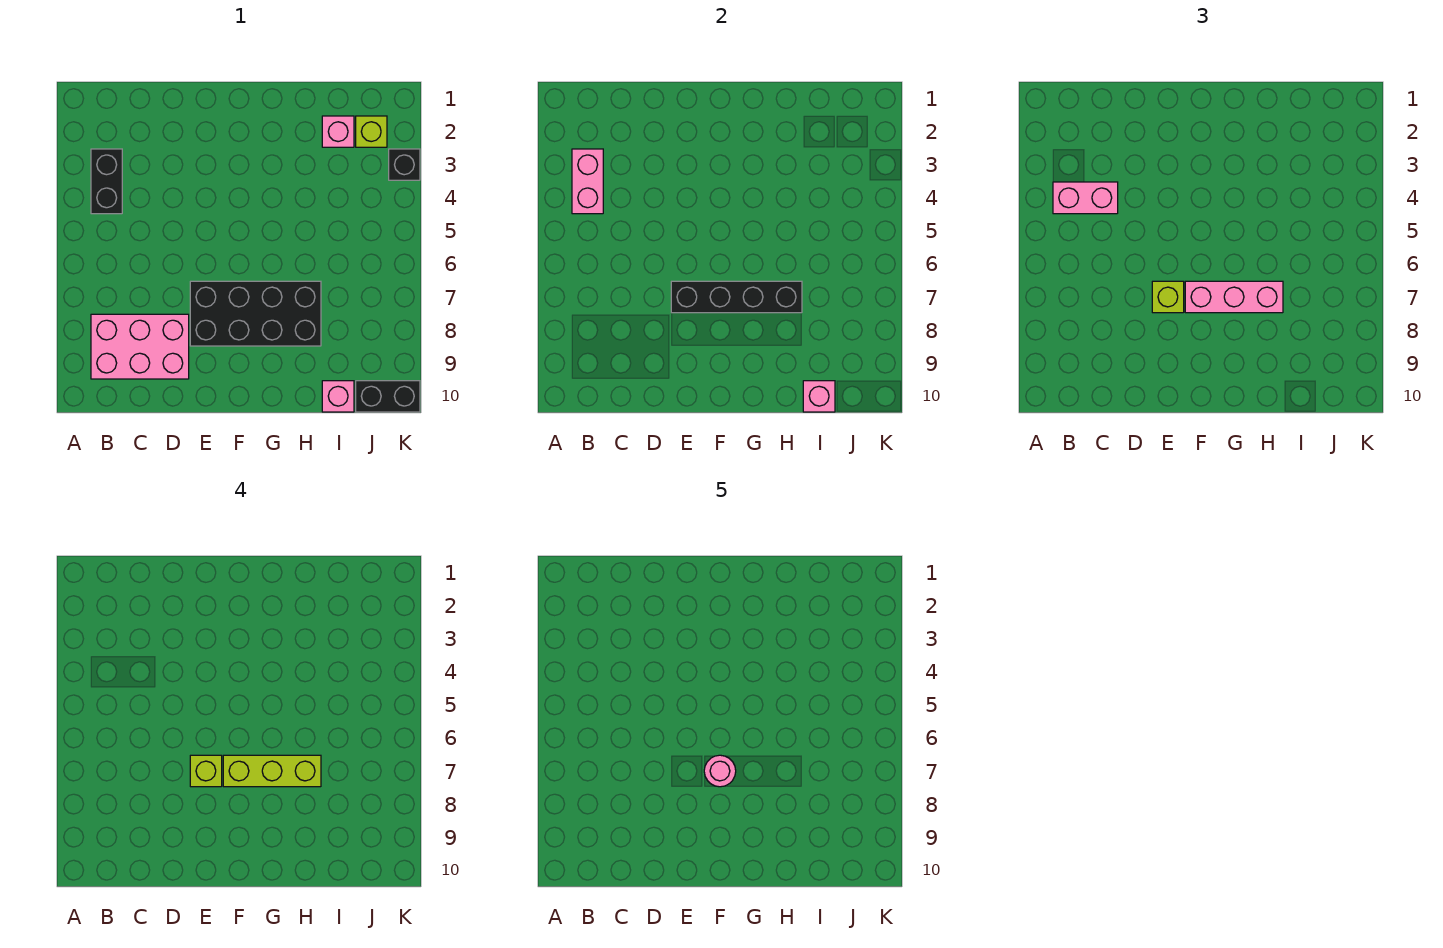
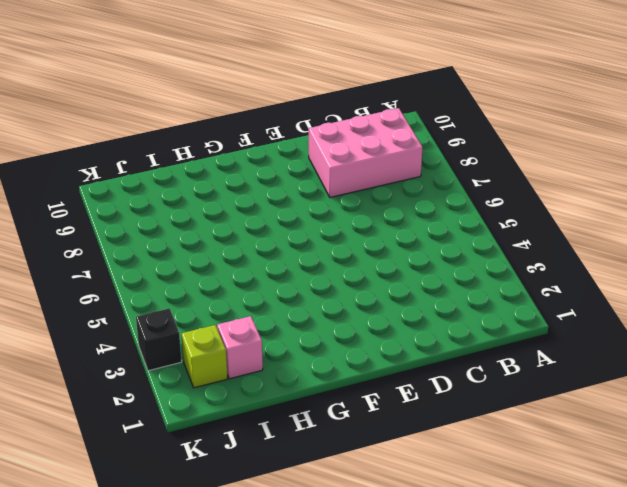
none -> black 1x2 brick [91,149,122,214]
none -> black 2x4 brick [190,281,321,346]
none -> pink 1x1 brick [322,381,354,412]

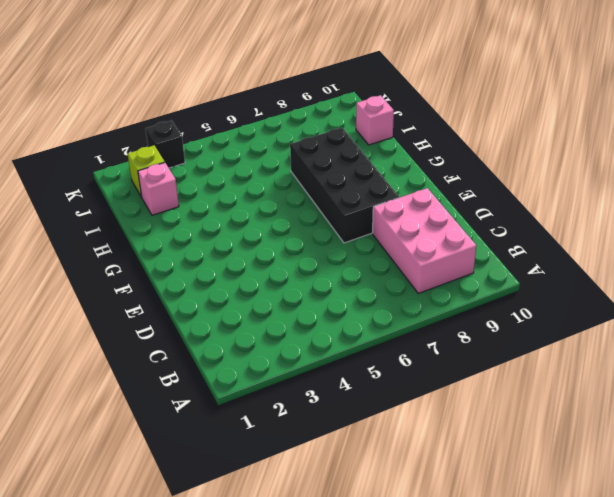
none -> black 1x2 brick [91,149,122,214]
none -> black 1x2 brick [356,381,420,412]
none -> pink 1x2 brick [572,149,603,214]

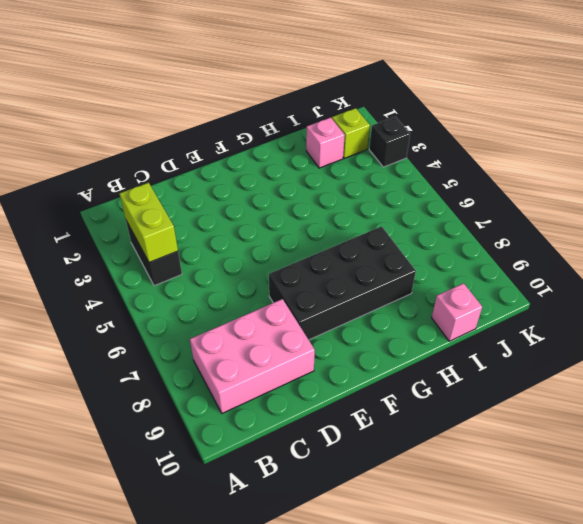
lime 1x2 brick [120,183,178,263] -> pink 1x2 brick [572,149,603,214]
none -> black 1x2 brick [356,381,420,412]
none -> black 1x4 brick [671,281,802,313]
none -> pink 1x1 brick [803,381,835,412]

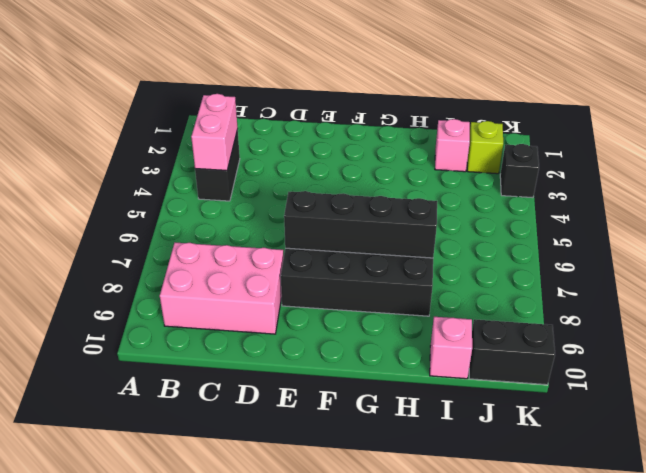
none -> pink 1x1 brick [803,381,835,412]
none -> pink 1x2 brick [1053,182,1118,214]
none -> lime 1x1 brick [1152,281,1184,313]

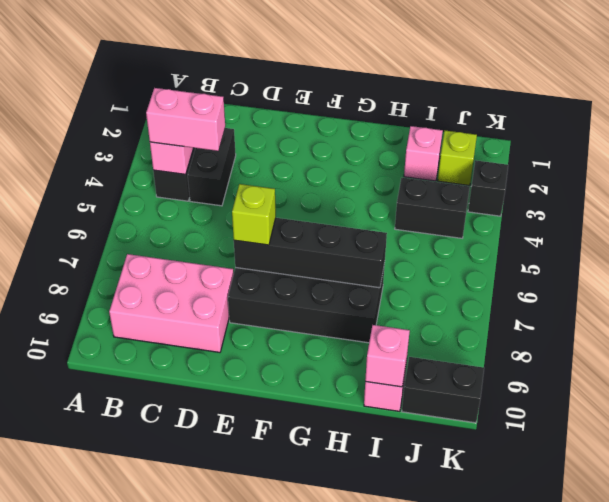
black 1x2 brick [188,128,236,206] -> none
black 1x2 brick [395,178,470,238] -> none
none -> pink 1x3 brick [1185,281,1283,313]
none -> lime 1x1 brick [190,755,222,787]
none -> lime 1x3 brick [223,755,321,787]

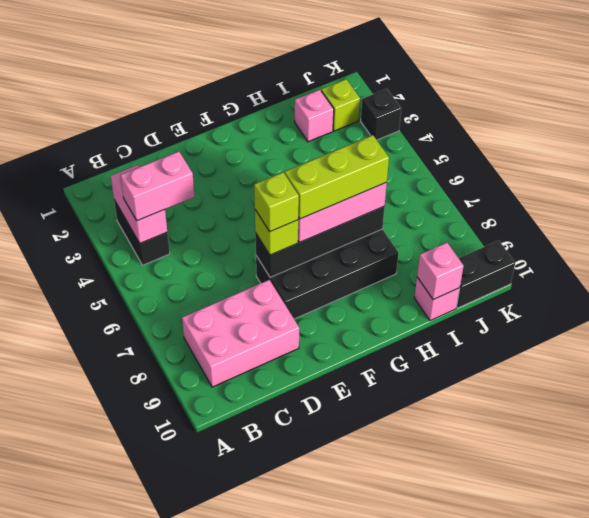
none -> pink 1x1 round brick [704,755,736,787]

